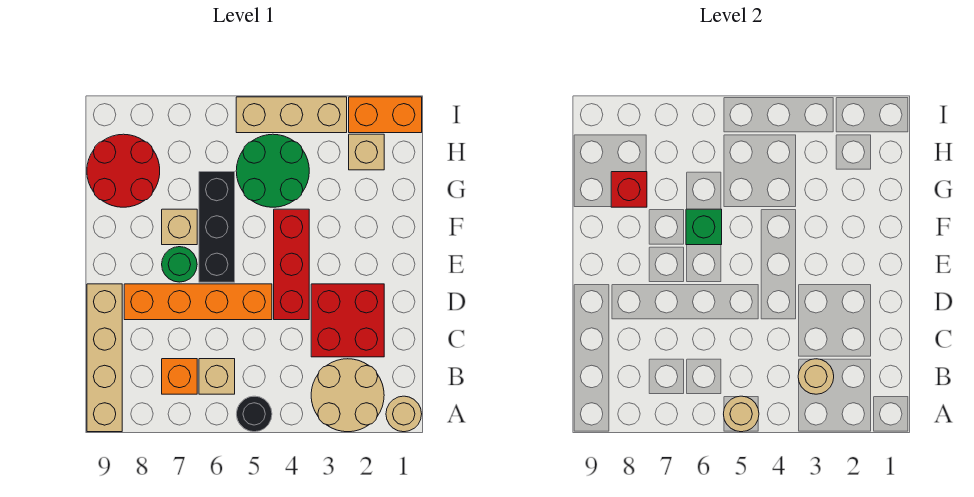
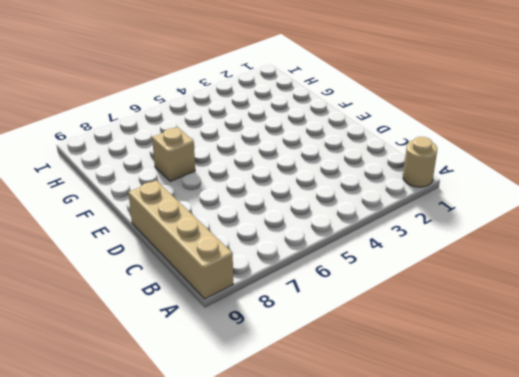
none -> tan 2x2 round brick [311,359,384,432]
none -> black 1x1 round brick [237,396,272,432]
none -> tan 1x1 brick [199,359,235,394]

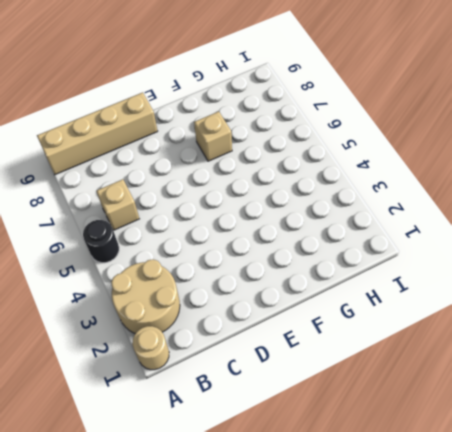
none -> orange 1x1 brick [162,359,197,394]
none -> red 2x2 brick [311,284,384,357]
none -> red 1x3 brick [274,209,309,320]

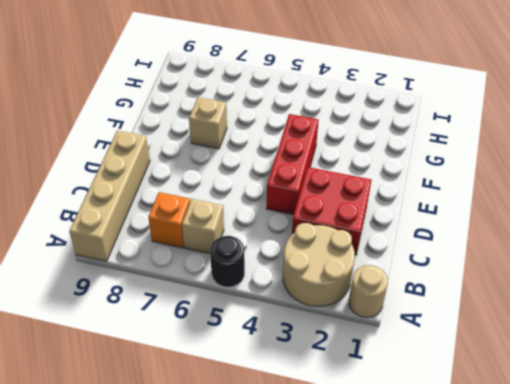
none -> orange 1x4 brick [124,284,272,320]
none -> black 1x3 brick [199,172,235,282]
none -> green 1x1 round brick [162,247,197,282]

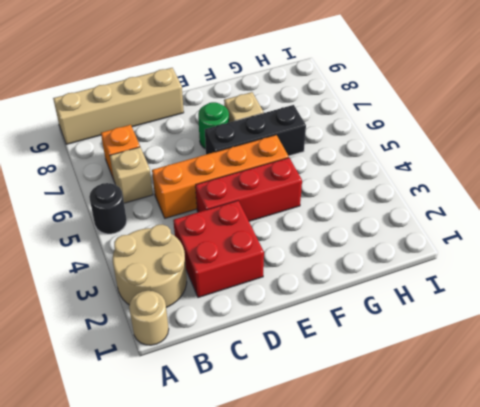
orange 1x4 brick [152,135,289,218] -> orange 1x4 brick turned to [124,284,272,320]
none -> green 2x2 round brick [236,134,309,207]
none -> red 2x2 round brick [87,134,160,207]
none -> tan 1x1 brick [349,134,384,170]

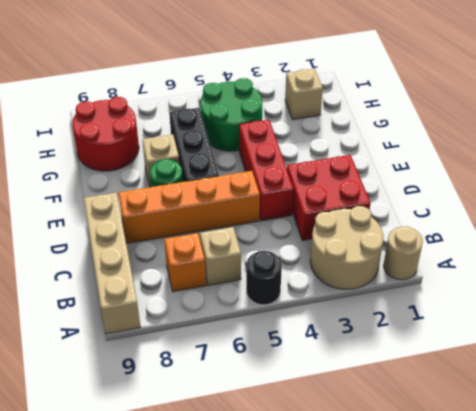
none -> orange 1x2 brick [349,97,422,133]
none -> tan 1x3 brick [236,97,347,133]
none -> tan 1x1 round brick [724,396,759,432]

